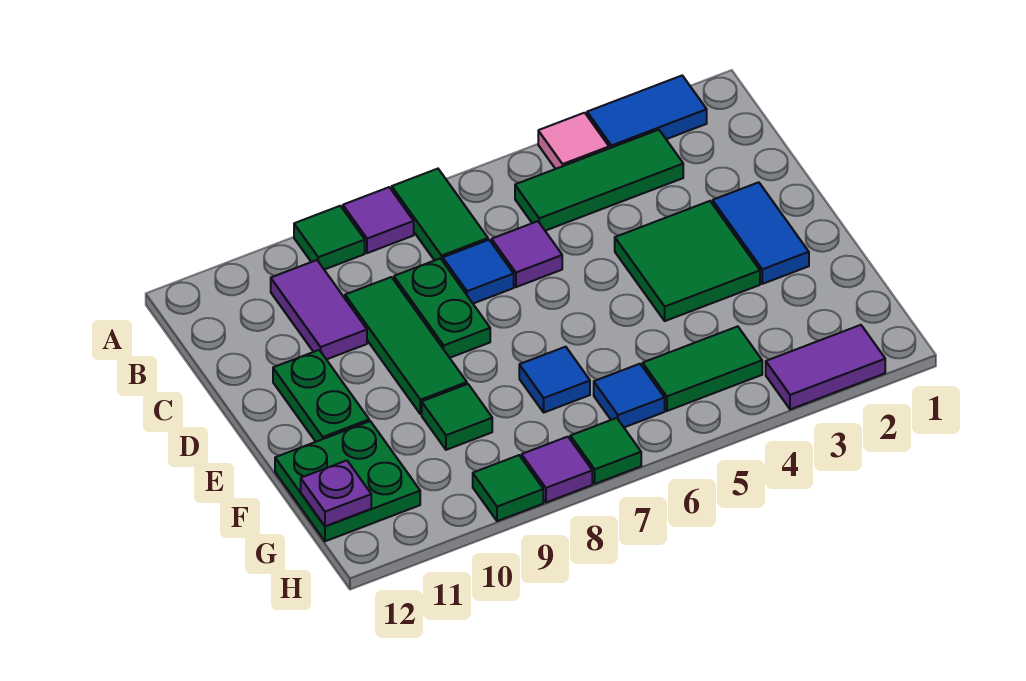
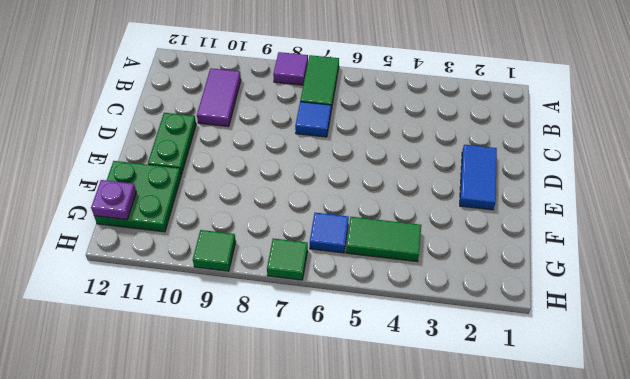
none -> blue 1x2 tile [587,76,707,148]
none -> pink 1x1 tile [538,113,609,169]
none -> green 1x1 tile [294,206,365,270]

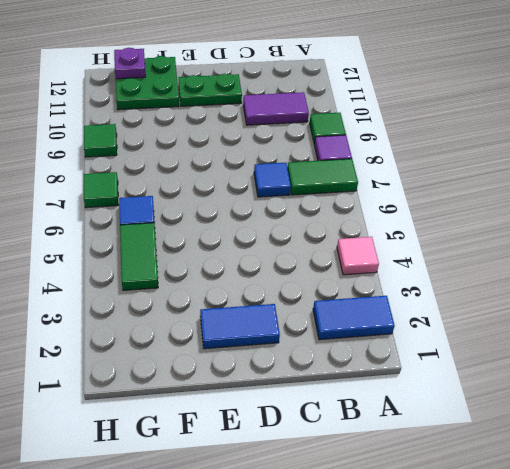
blue 1x2 tile [313,296,395,340] -> blue 1x2 tile turned to [587,76,707,148]
none -> green 1x3 tile [515,130,683,231]
none -> purple 1x1 tile [492,221,562,287]
none -> green 1x2 plate [394,259,490,358]

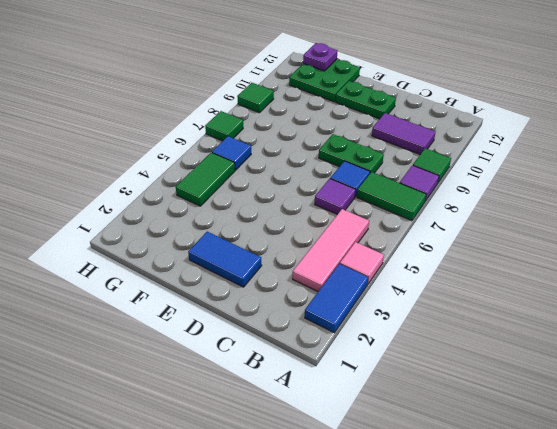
pink 1x3 tile [293,209,369,291] -> green 1x3 tile [515,130,683,231]
none -> green 1x3 tile [345,277,467,414]
none -> green 2x2 tile [615,201,760,321]
none -> blue 1x1 tile [519,347,590,412]

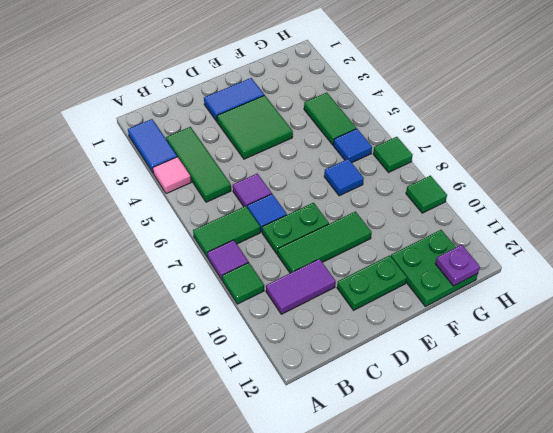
none -> green 1x1 tile [422,384,492,450]
none -> purple 1x2 tile [766,325,885,409]
none -> purple 1x1 tile [522,437,592,502]

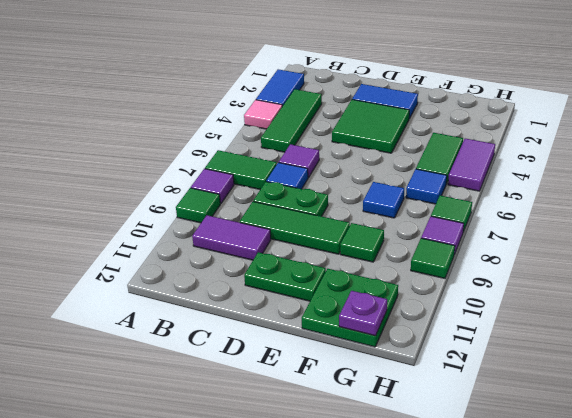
purple 1x2 tile [448,139,495,191] -> purple 1x2 tile moved to [766,325,885,409]

